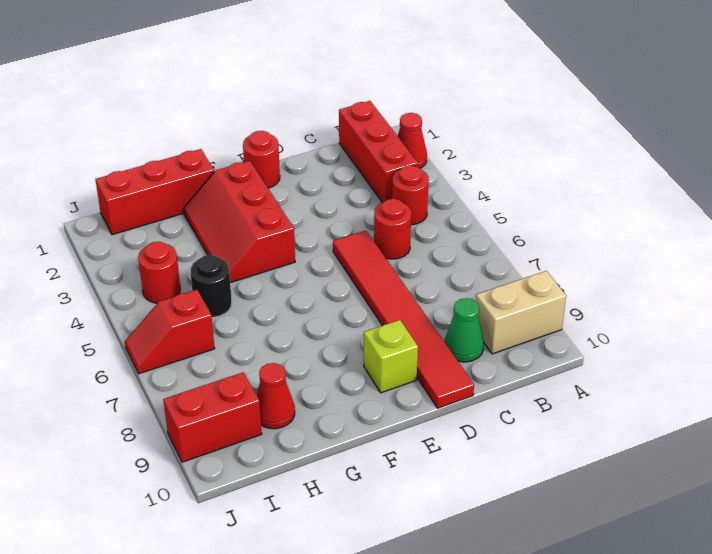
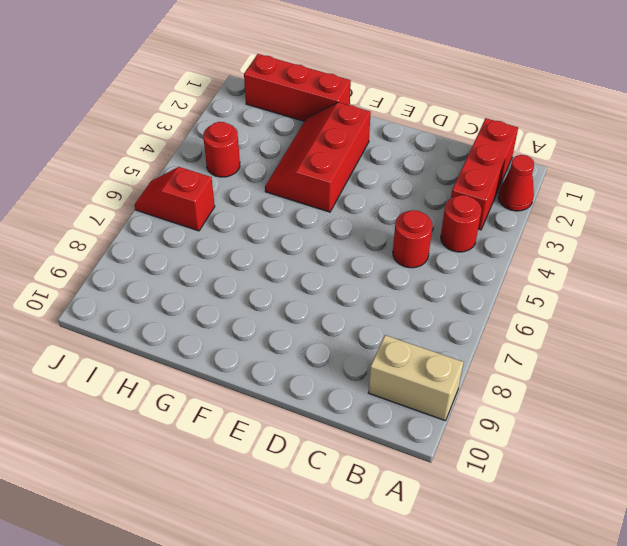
none -> green 1x1 cone [445,298,484,362]
none -> red 1x6 tile [333,231,474,408]
none -> red 1x1 round brick [243,131,280,188]

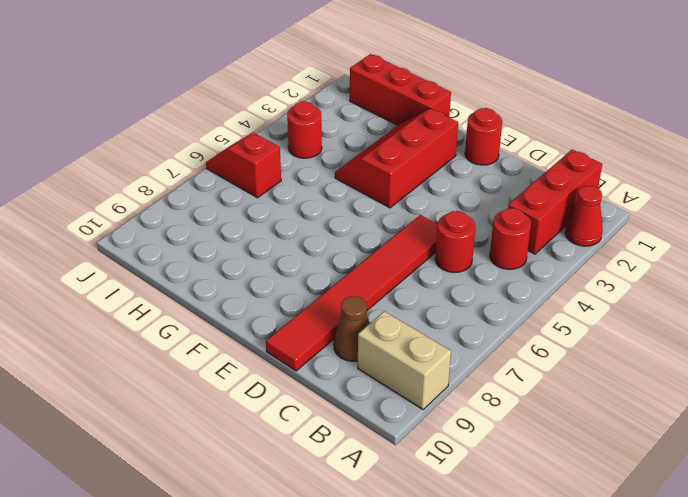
brown 1x1 cone [334,296,369,361] -> green 1x1 cone [445,298,484,362]
none -> lime 1x1 brick [364,320,418,393]
none -> black 1x1 round brick [190,255,232,317]
none -> red 1x1 cone [257,363,295,429]

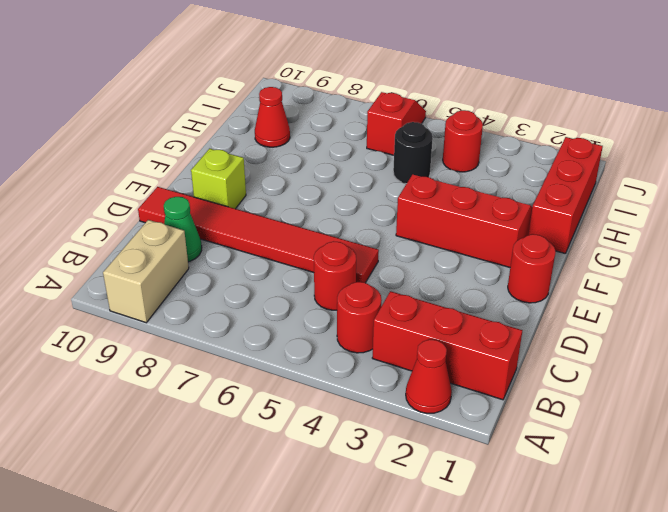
none -> red 1x2 brick [163,372,262,462]

